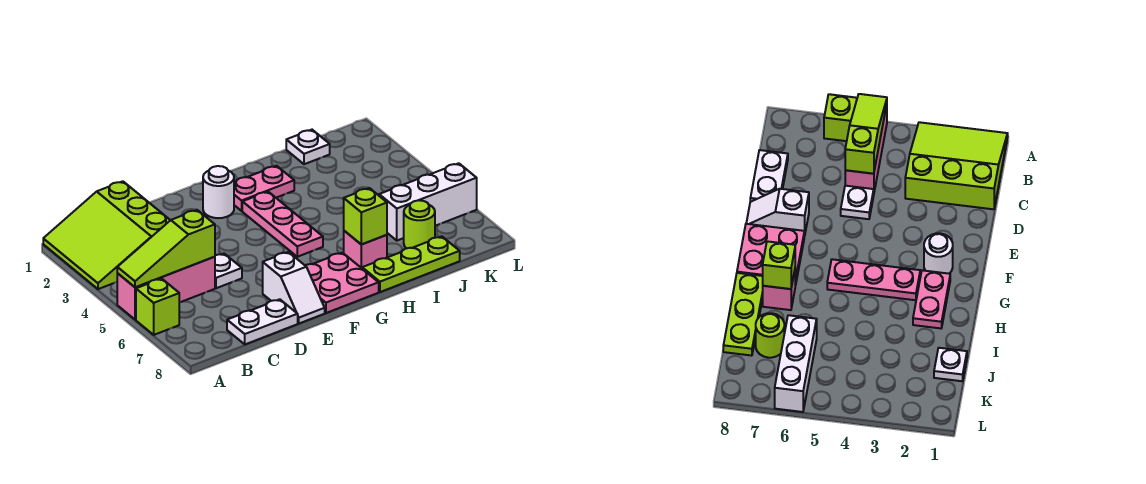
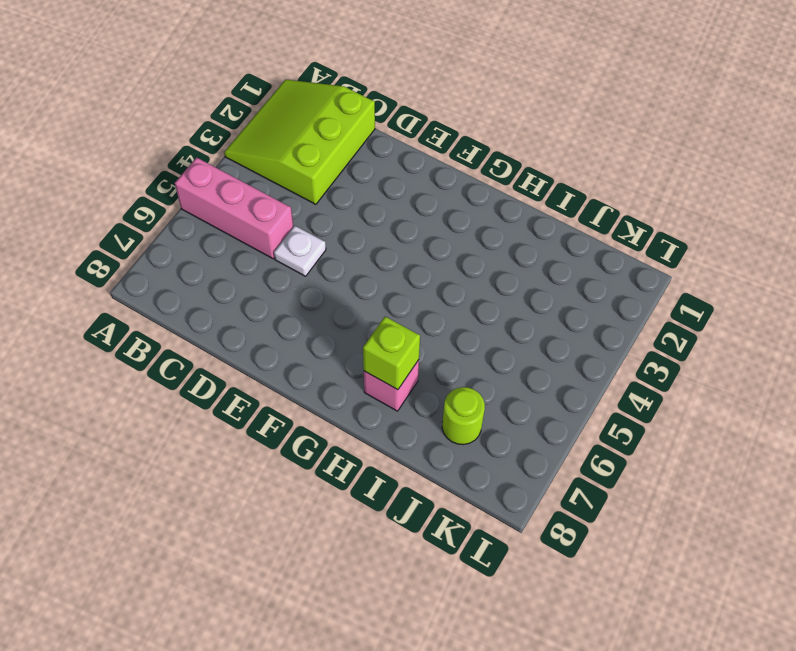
none -> lime 1x1 brick [136,279,179,335]
none -> white 1x2 plate [227,299,298,344]
none -> white 1x2 slope [263,252,325,323]

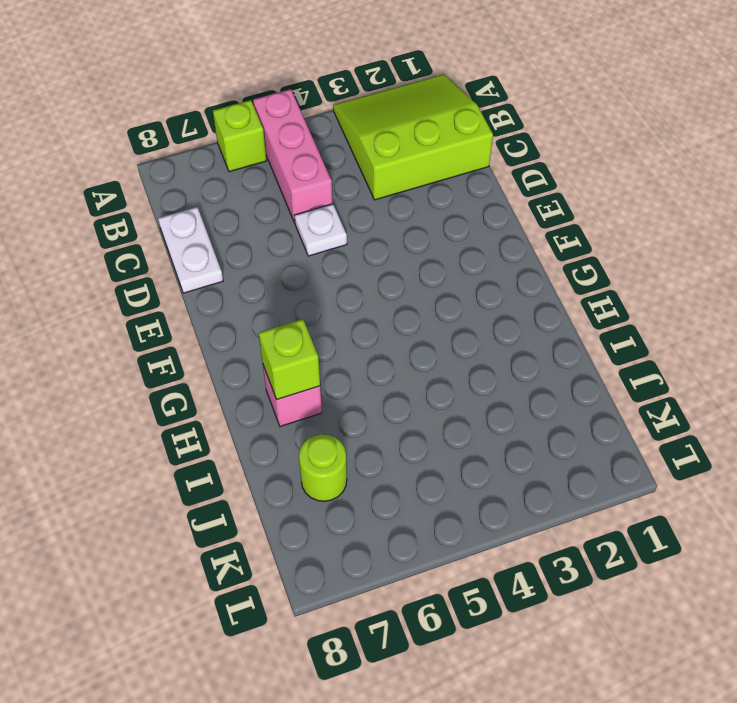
none -> white 1x2 slope [263,252,325,323]
none -> white 1x1 round brick [203,166,234,218]
none -> pink 2x2 plate [305,253,379,313]

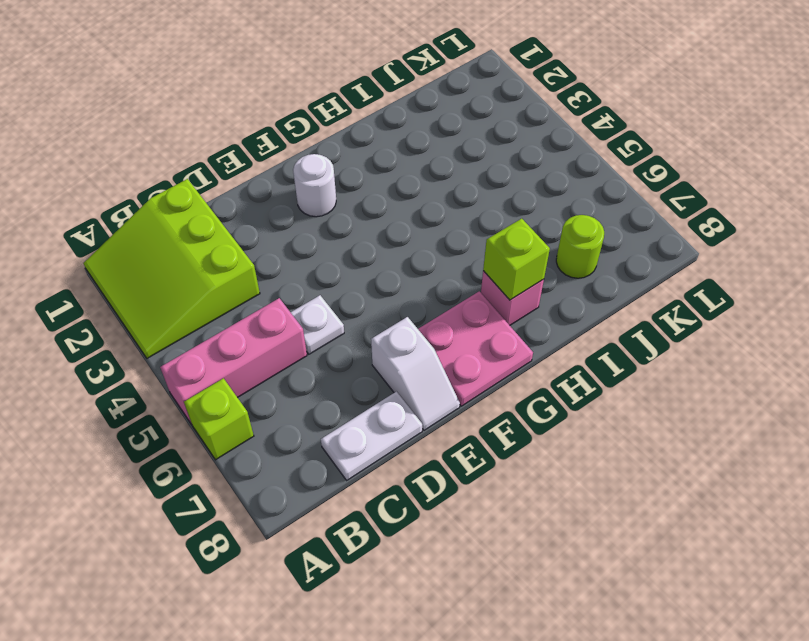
none -> pink 1x2 plate [234,166,294,211]
none -> pink 1x3 plate [242,192,323,257]
none -> lime 1x3 plate [362,236,460,292]

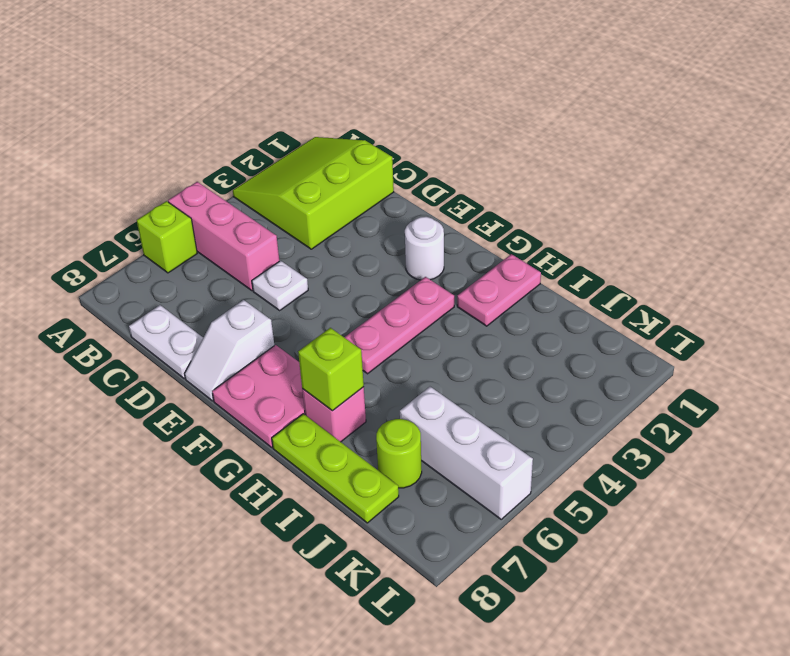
pink 1x2 plate [457,254,541,326] -> pink 1x2 plate turned to [234,166,294,211]
none -> white 1x1 plate [286,130,330,164]
none -> lime 1x3 slope [117,210,215,287]

